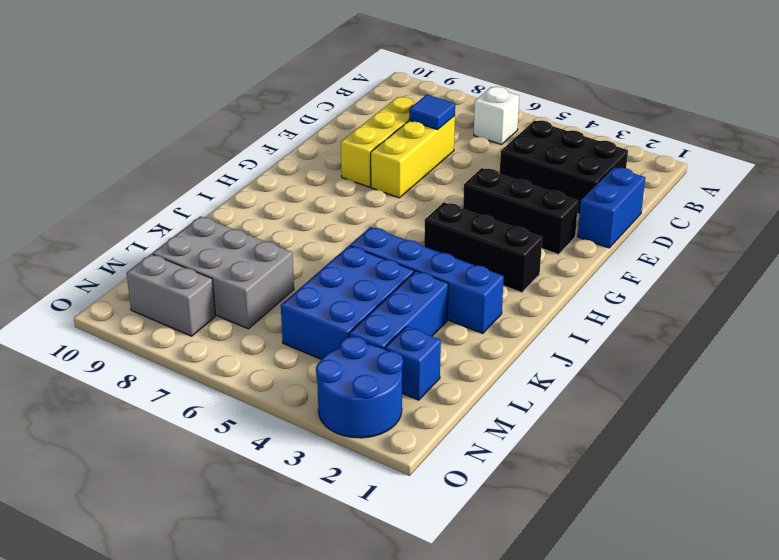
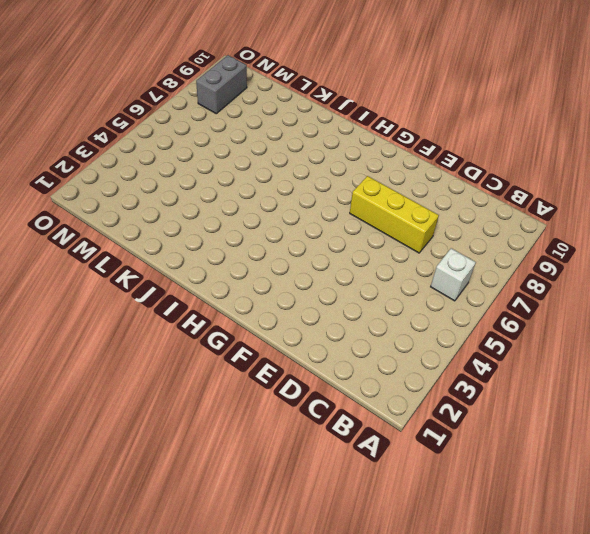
none -> black 2x3 brick [500,120,628,214]
none -> blue 1x2 brick [578,167,645,248]
none -> yellow 1x3 brick [341,97,416,187]

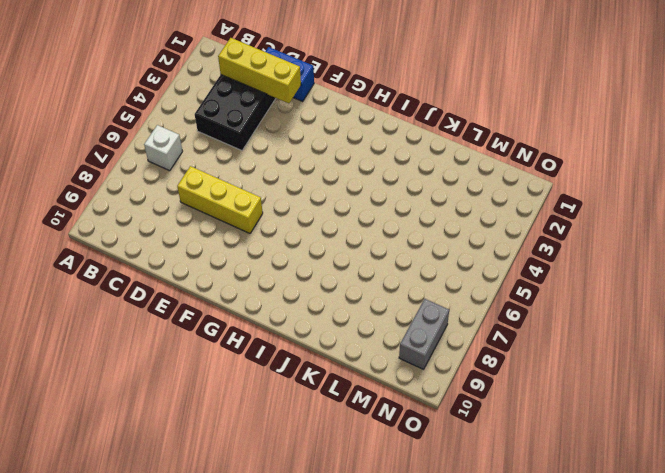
yellow 1x3 brick [218,38,301,103] -> yellow 1x3 brick moved to [341,97,416,187]
none -> black 1x3 brick [463,168,578,255]
none -> black 1x3 brick [424,202,542,293]
none -> blue 1x4 brick [350,227,504,333]

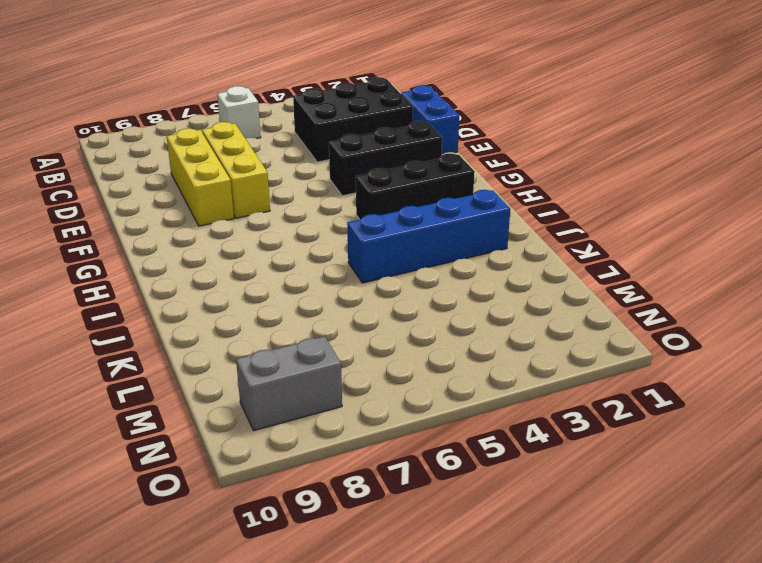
none -> blue 1x3 brick [349,271,448,349]
none -> blue 2x3 brick [281,246,414,359]
none -> grey 2x3 brick [152,216,294,329]

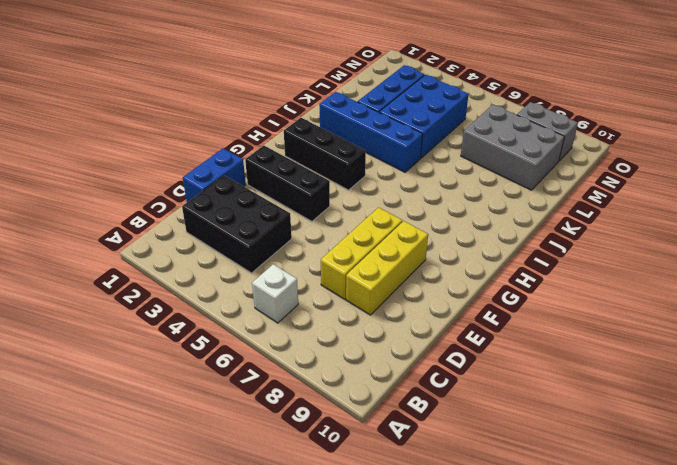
none -> blue 1x1 brick [385,326,441,400]
none -> blue 2x2 round brick [316,336,403,438]
none -> blue 1x1 tile [409,95,455,130]

